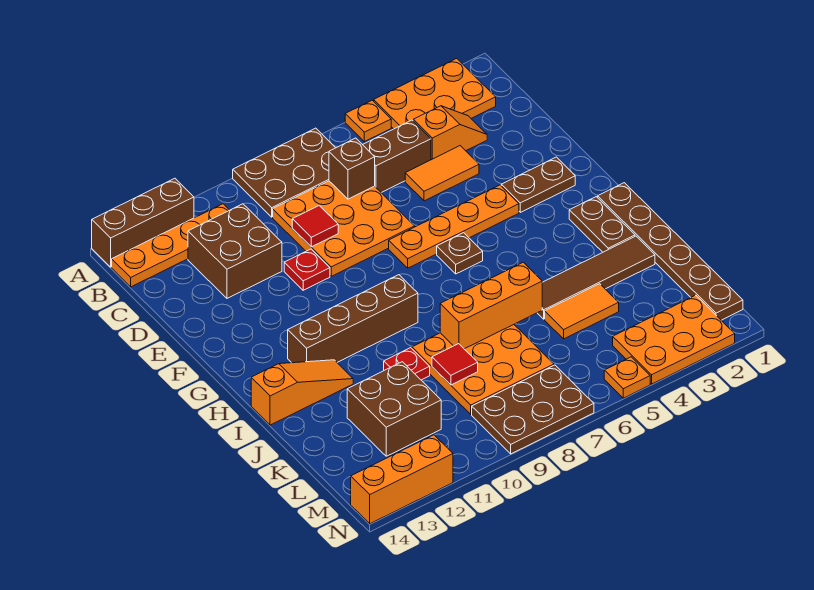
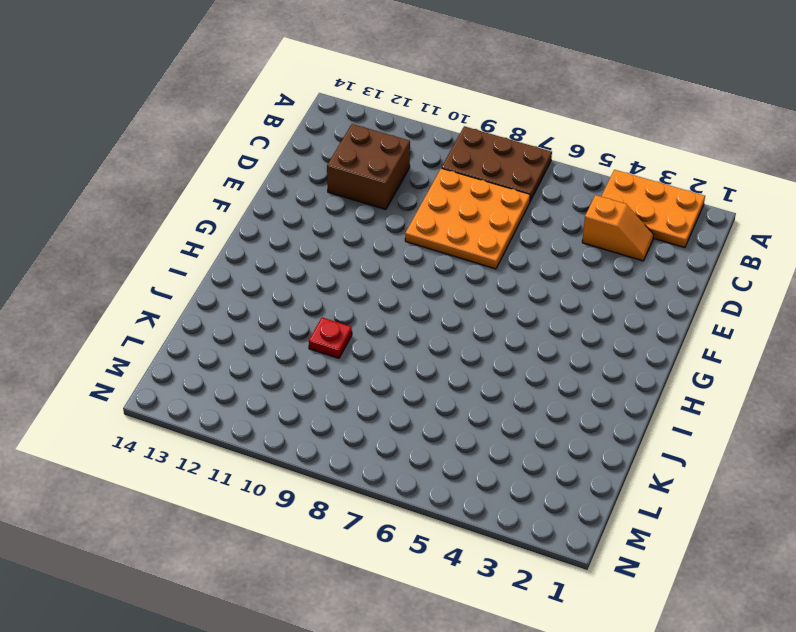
none -> orange 1x1 plate [345,100,391,142]
none -> brown 1x3 brick [92,178,194,267]
none -> orange 1x4 plate [112,204,229,287]
none -> brown 1x2 brick [363,120,431,193]

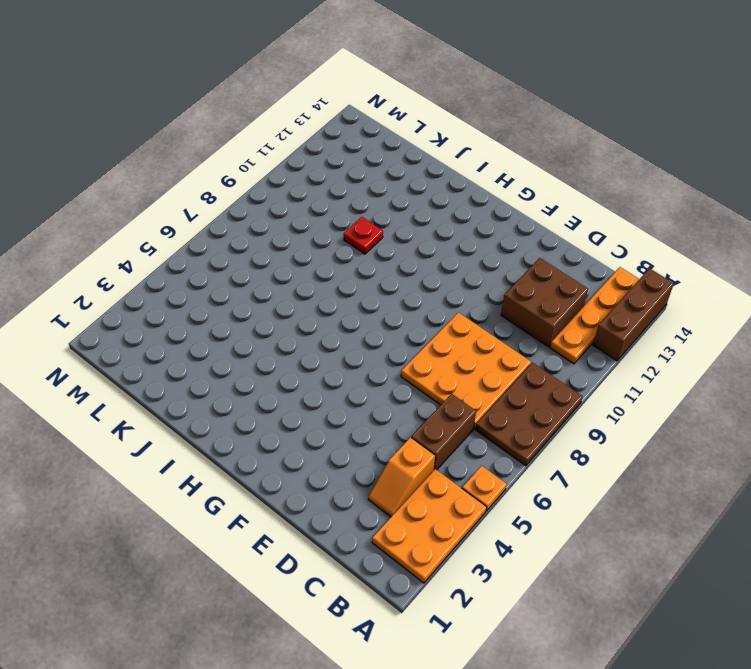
none -> orange 1x2 tile [405,146,479,201]
none -> red 1x1 plate [284,249,330,290]
none -> brown 1x2 plate [501,157,575,212]
none -> orange 1x4 plate [389,185,519,268]

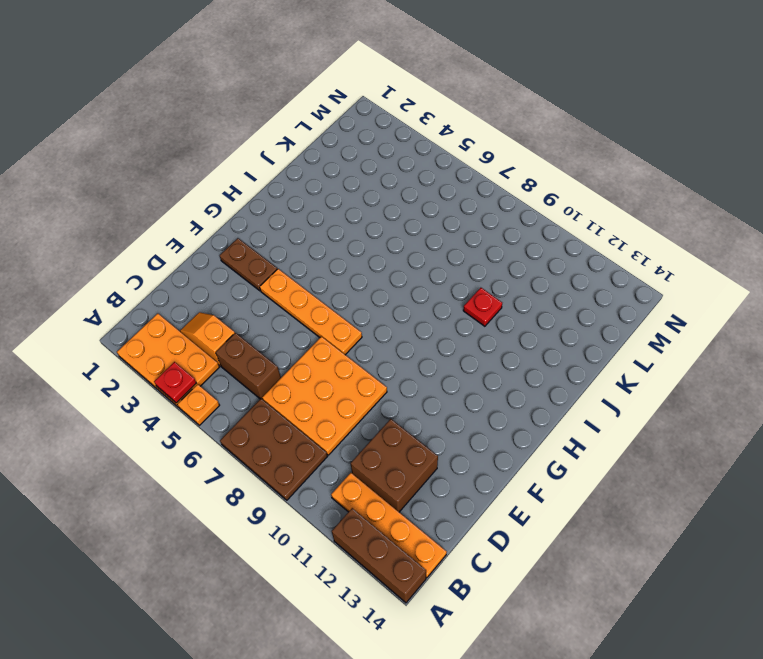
red 1x1 plate [154,362,196,403] -> red 1x1 plate moved to [284,249,330,290]
none -> orange 1x2 tile [405,146,479,201]
none -> brown 1x1 plate [437,233,483,274]
none -> brown 1x6 plate [598,183,743,320]
none -> brown 1x2 plate [569,197,635,252]

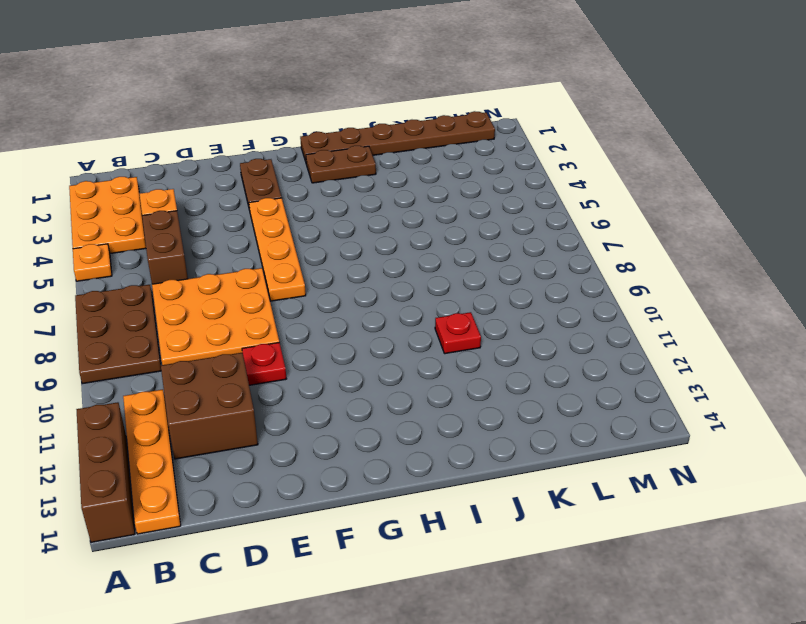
none -> orange 1x2 tile [405,146,479,201]
none -> brown 1x1 plate [437,233,483,274]
none -> brown 1x4 brick [288,275,418,363]
none -> orange 1x3 slope [251,360,353,425]

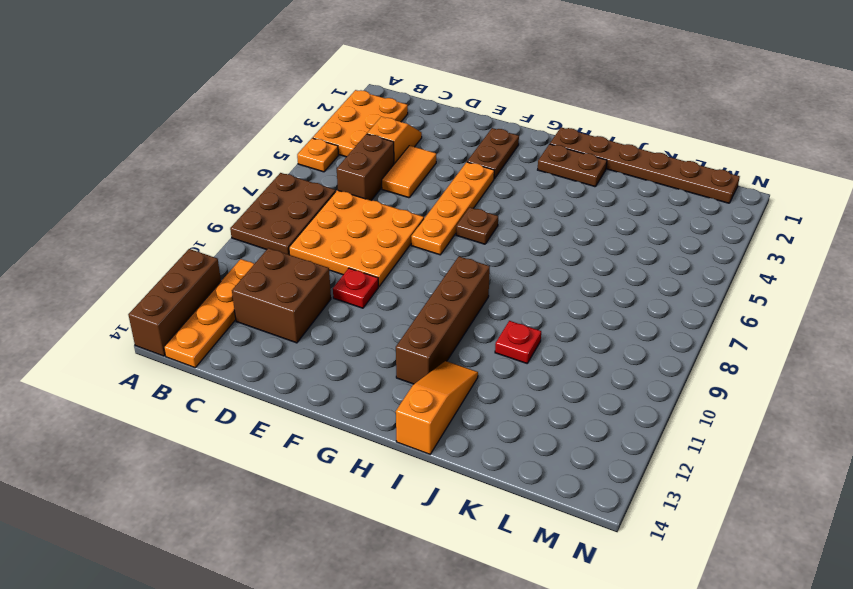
none -> brown 1x4 tile [538,236,655,319]
none -> orange 3x3 plate [412,325,554,414]
none -> orange 1x2 tile [545,284,619,339]
none -> brown 2x2 brick [347,362,441,456]

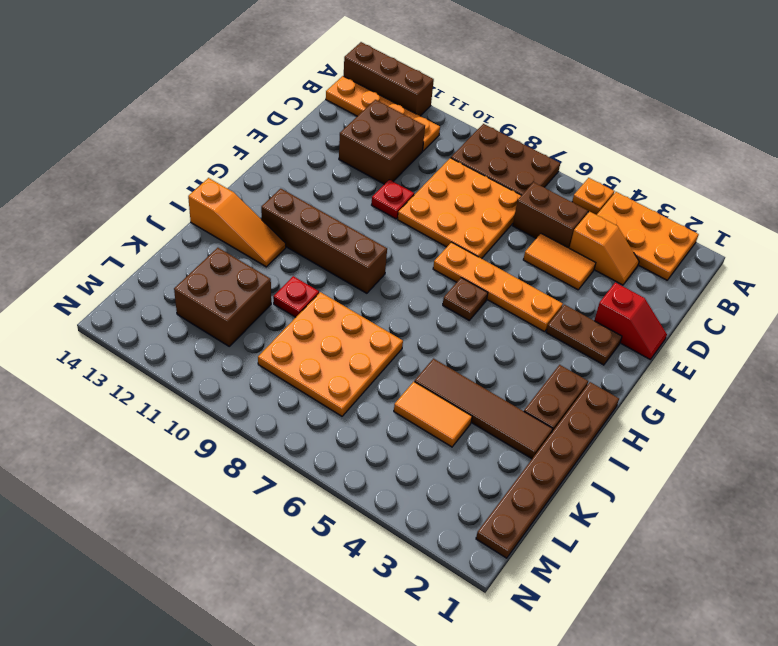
red 1x2 slope [594,282,667,360] -> none
none -> orange 2x3 plate [613,295,735,384]
none -> brown 2x3 plate [472,365,594,454]
none -> orange 1x1 plate [604,357,650,398]
none -> orange 1x3 brick [351,435,453,524]

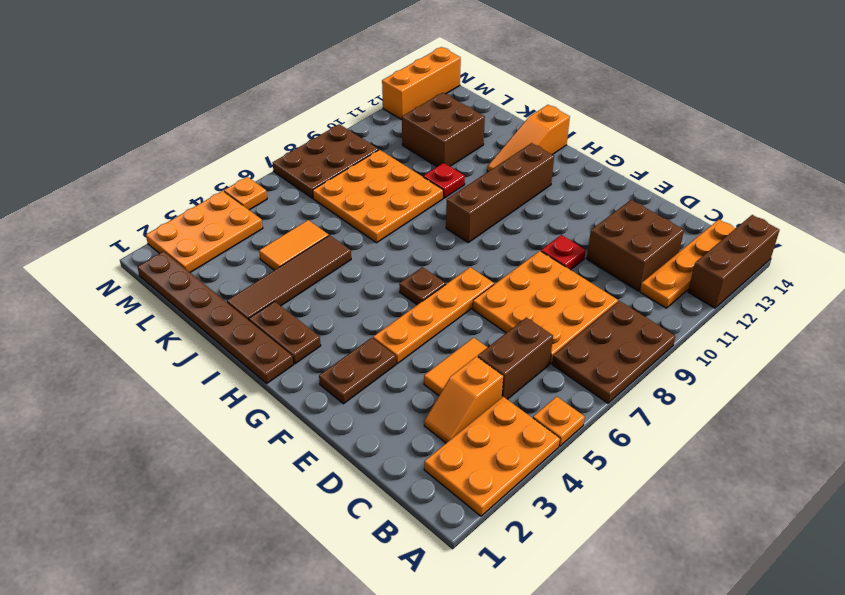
none -> brown 1x1 brick [329,138,375,199]
none -> red 1x1 tile [292,206,338,247]
none -> orange 1x3 brick [440,262,542,349]
none -> red 1x1 tile [432,344,478,385]

